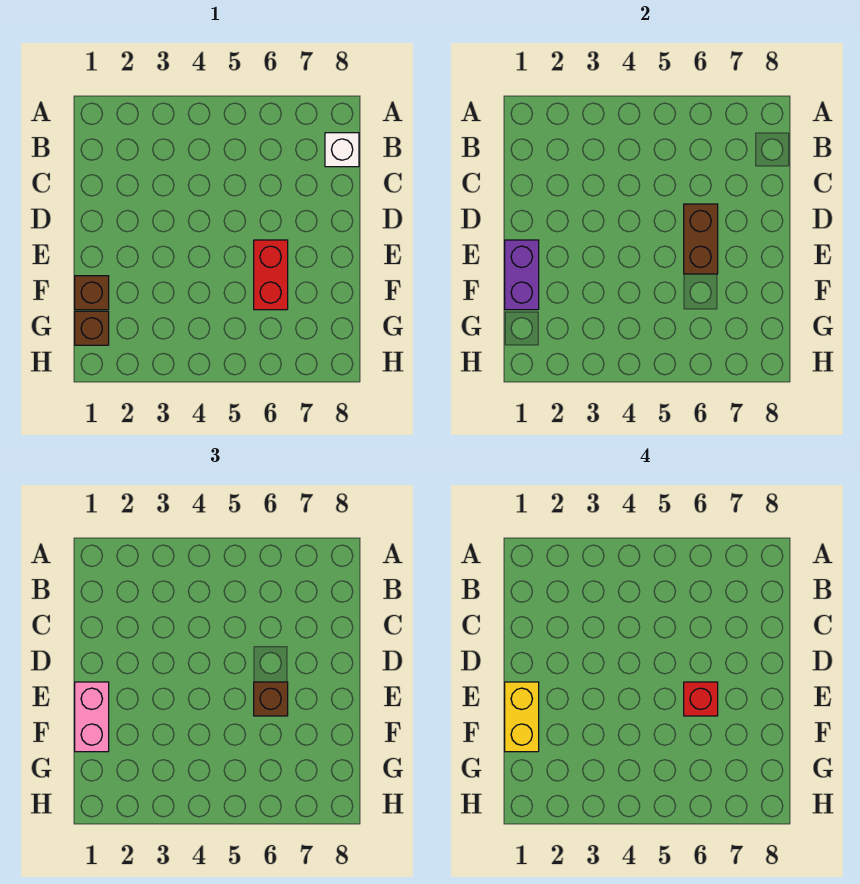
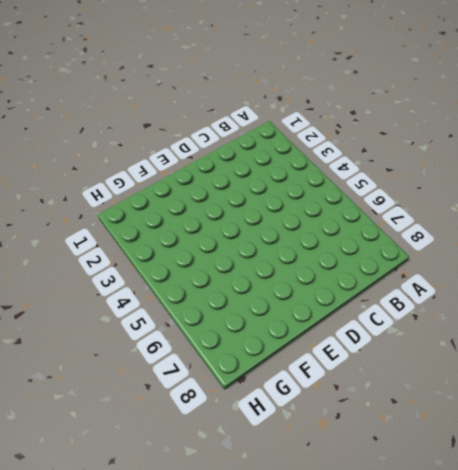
none -> white 1x1 brick [325,133,359,167]
none -> red 1x2 brick [254,240,288,310]

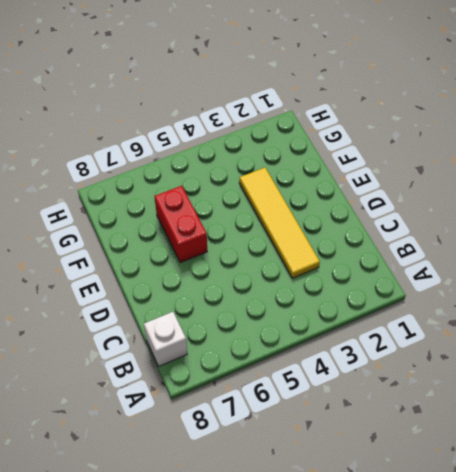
yellow 1x4 tile [239,168,320,278] -> none
none -> brown 1x1 brick [75,276,109,310]
none -> brown 1x1 brick [75,311,109,345]

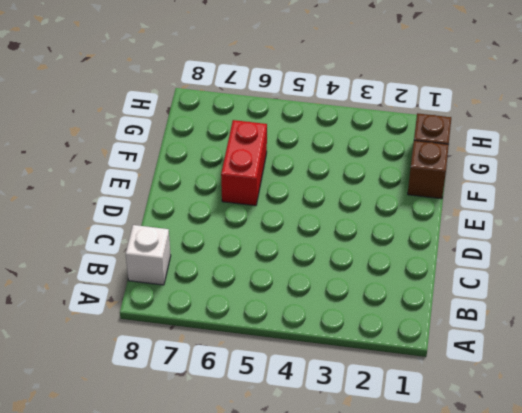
none -> brown 1x2 brick [684,204,718,274]
none -> purple 1x2 brick [505,240,539,310]

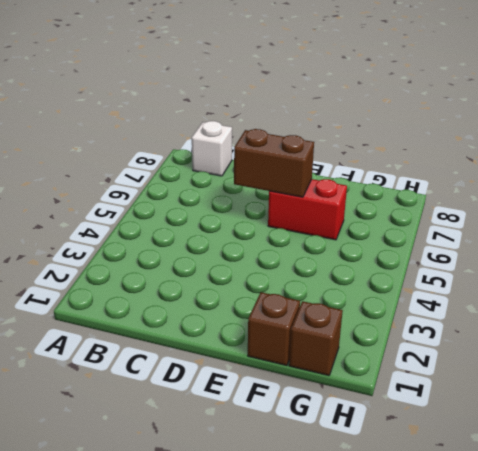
none -> purple 1x2 brick [505,240,539,310]
none -> pink 1x2 brick [75,682,109,752]

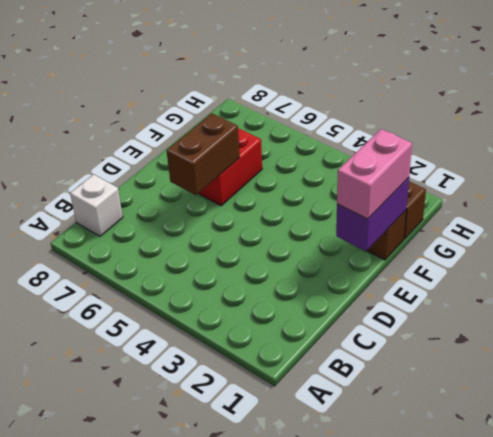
none -> brown 1x1 brick [254,682,288,716]
none -> yellow 1x2 brick [505,682,539,752]

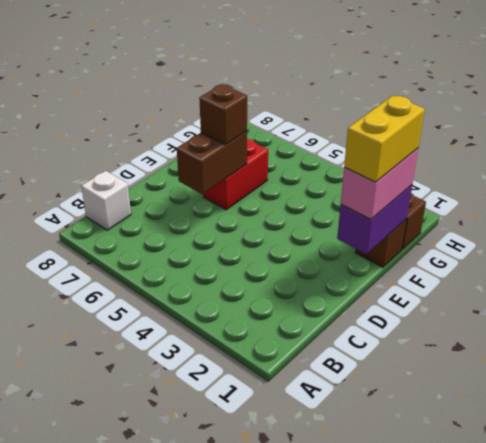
none -> red 1x1 brick [684,682,718,716]

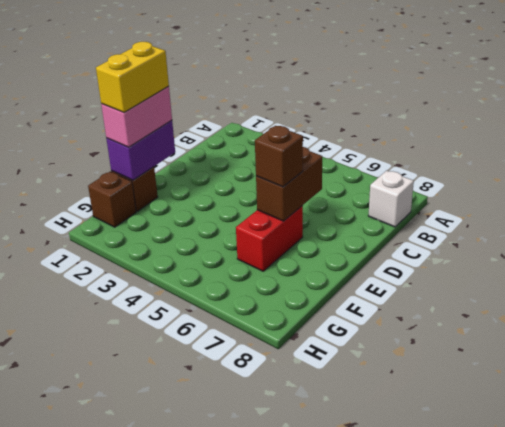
none -> red 1x1 brick [684,682,718,716]

